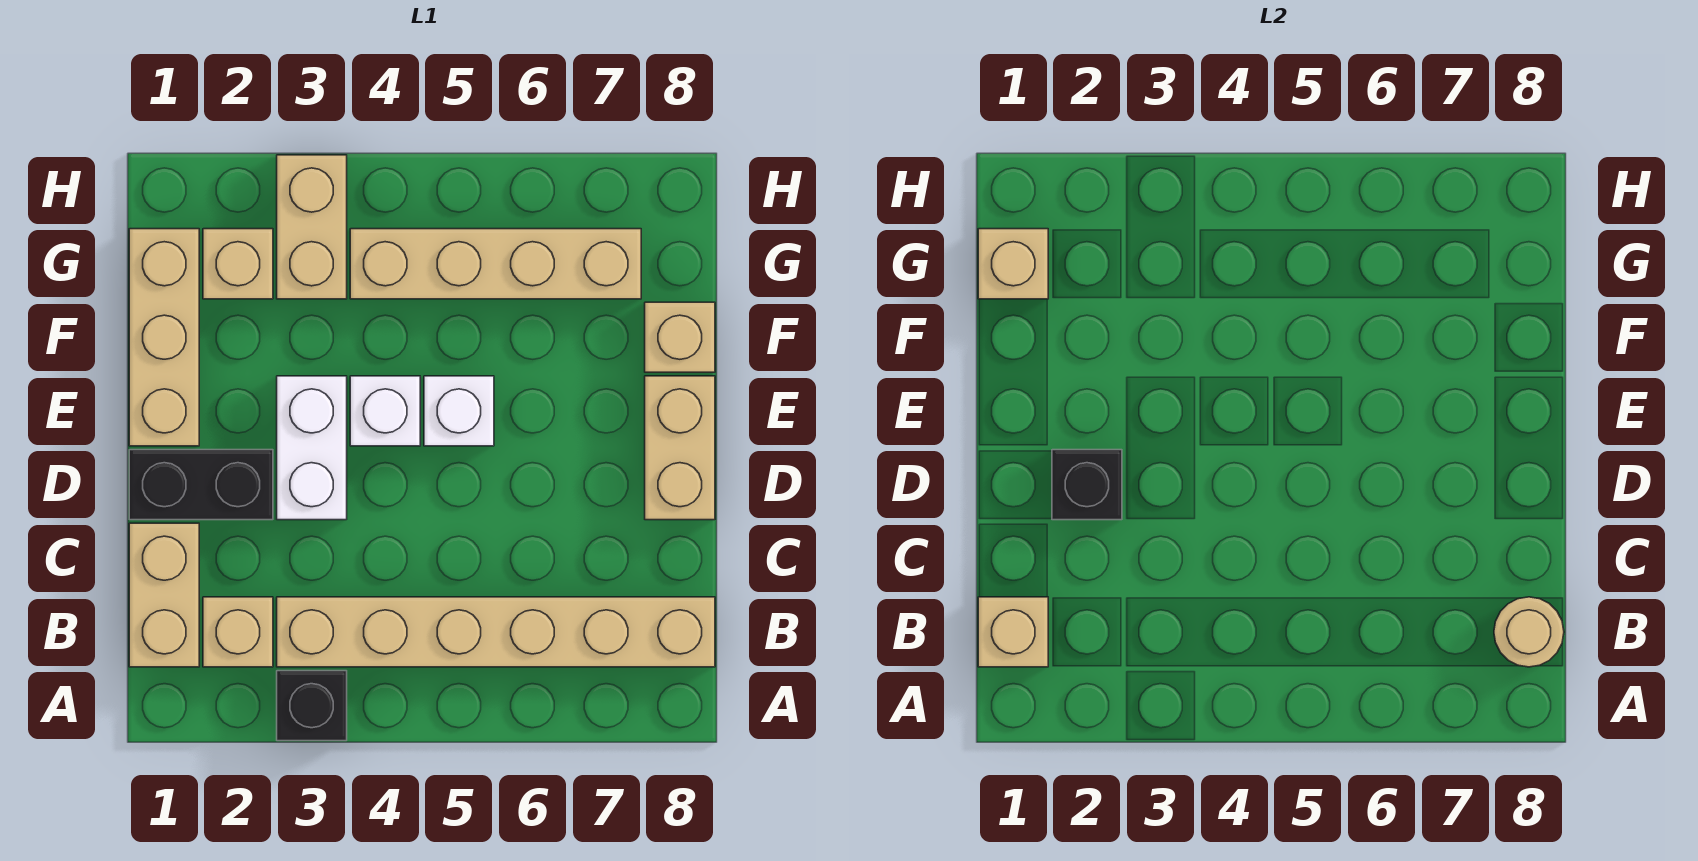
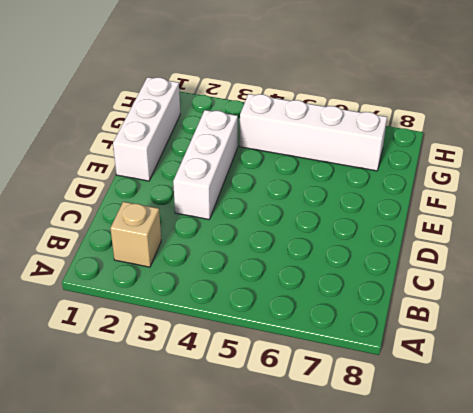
white 1x3 brick [173,110,238,219] -> white 1x2 brick [277,376,347,520]
white 1x3 brick [113,77,180,181] -> tan 1x3 brick [129,229,199,446]
white 1x4 brick [240,94,387,171] -> tan 1x4 brick [350,229,641,299]
none -> black 1x1 brick [277,671,347,741]
none -> tan 1x2 brick [129,523,199,667]
none -> tan 1x6 brick [277,597,715,667]

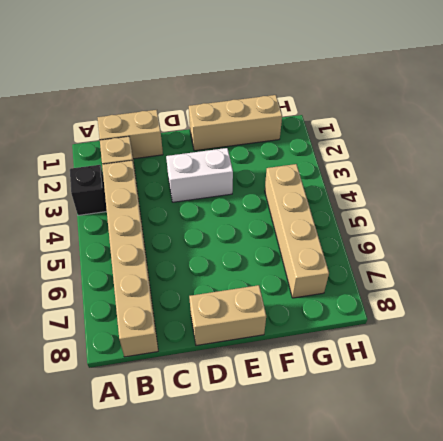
none -> black 1x2 brick [129,450,273,520]
none -> white 1x1 brick [350,376,420,446]
none -> white 1x1 brick [424,376,494,446]

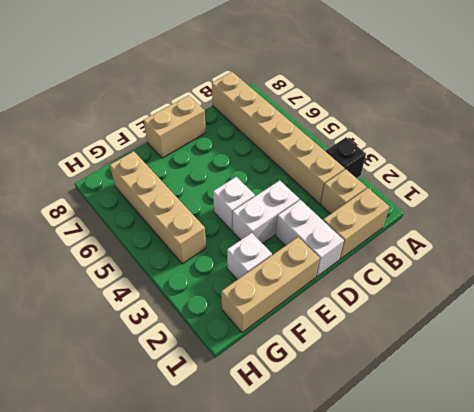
white 1x2 brick [276,200,344,277] -> black 1x2 brick [129,450,273,520]
white 1x1 brick [227,233,272,280] -> white 1x1 brick moved to [424,376,494,446]
none -> tan 1x1 brick [645,302,715,372]
none -> tan 1x1 brick [203,229,273,299]
none -> tan 1x2 brick [277,155,347,299]

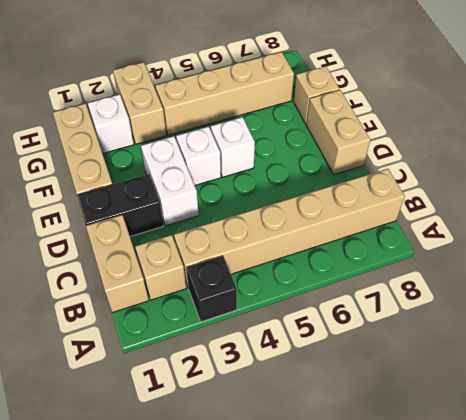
white 1x1 brick [88,94,134,154] -> tan 1x1 brick [203,229,273,299]
none -> tan 1x1 brick [978,597,1048,667]
none -> tan 1x1 round brick [1494,597,1564,667]
none -> black 1x1 brick [1052,450,1122,520]

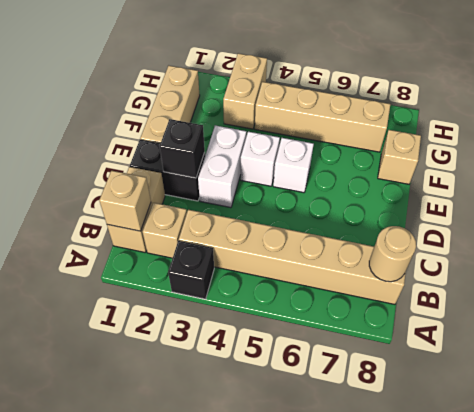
none -> tan 1x2 brick [645,376,715,520]
none -> tan 1x1 brick [203,229,273,299]
none -> tan 1x1 brick [978,229,1048,299]

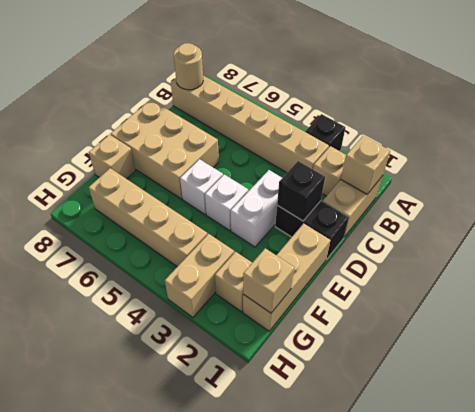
tan 2x3 brick [111,100,219,199] -> tan 1x2 brick [645,376,715,520]

